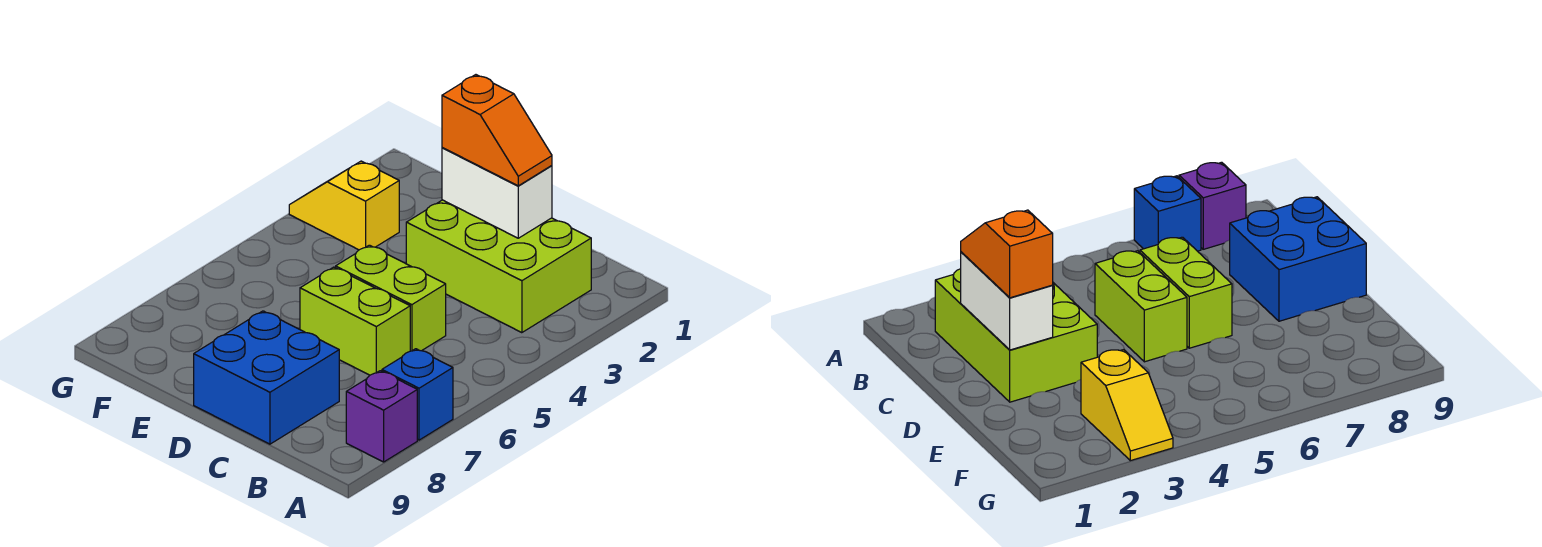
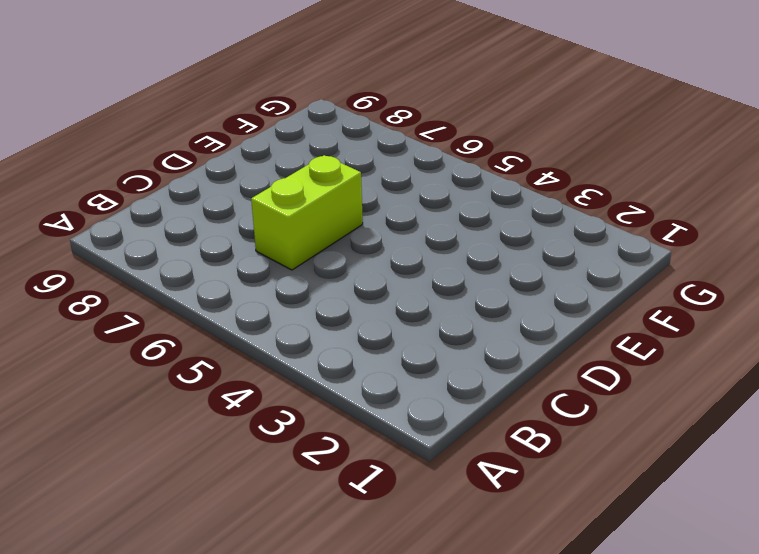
none -> blue 1x1 brick [382,349,453,440]
none -> purple 1x1 brick [346,371,417,462]

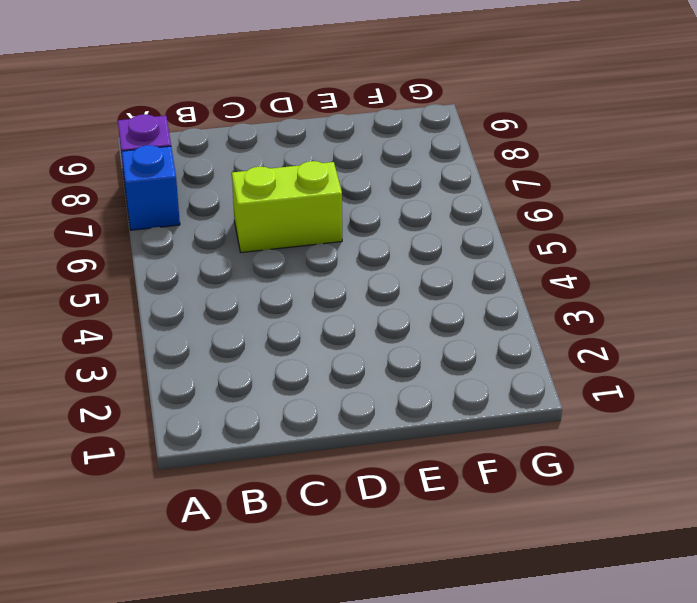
none -> lime 2x3 brick [406,200,591,333]
none -> lime 1x2 brick [336,245,446,351]

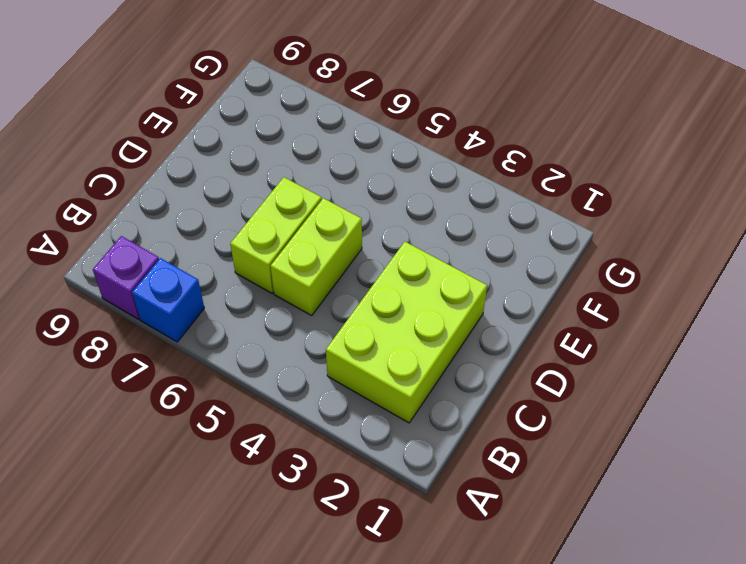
none -> blue 2x2 brick [194,311,339,444]
none -> yellow 1x2 slope [289,161,399,250]

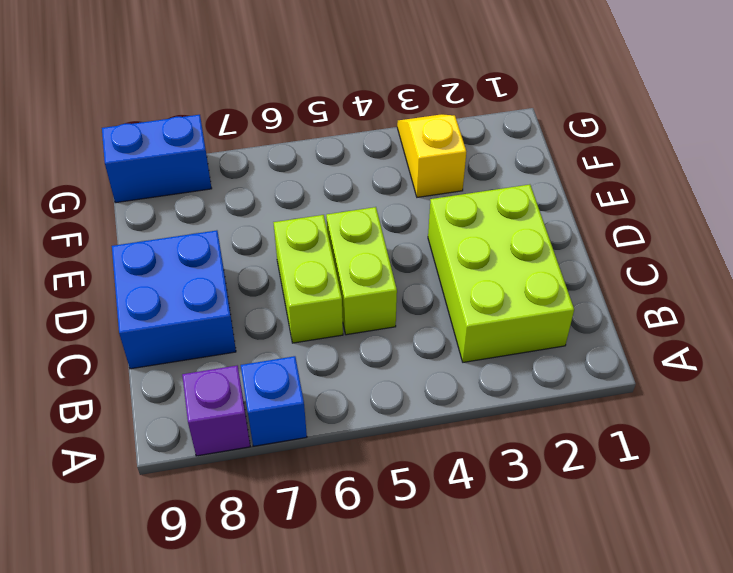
blue 1x2 brick [102,115,212,203] -> none
none -> white 1x2 brick [442,148,552,238]
none -> orange 1x2 slope [442,75,552,186]

